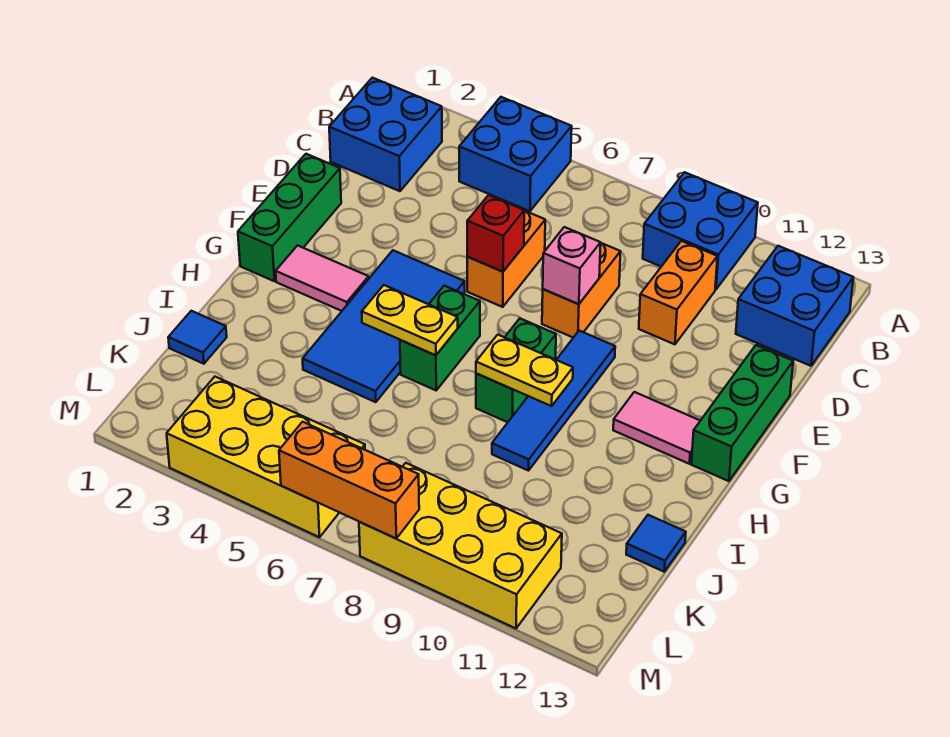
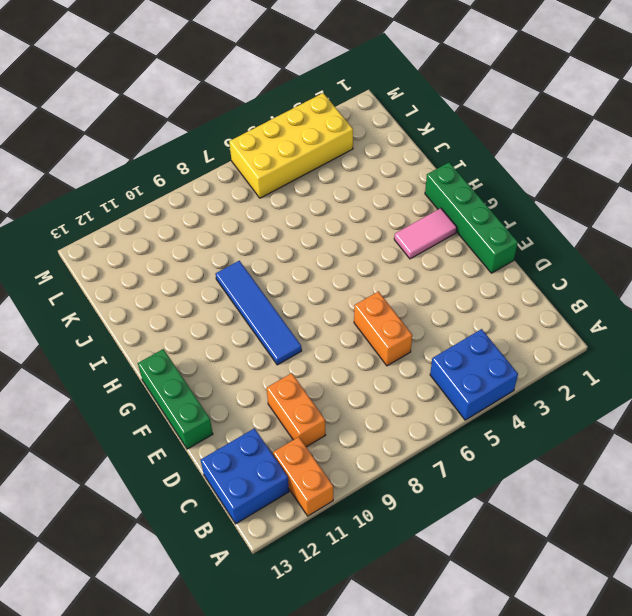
orange 1x2 brick [273,437,333,516] -> orange 1x2 brick moved to [542,243,621,338]
green 1x4 brick [425,162,518,273] -> green 1x3 brick [238,154,341,281]
none -> blue 2x2 brick [643,172,758,290]
none -> blue 2x2 brick [329,78,442,191]
none -> blue 2x4 tile [303,250,465,402]

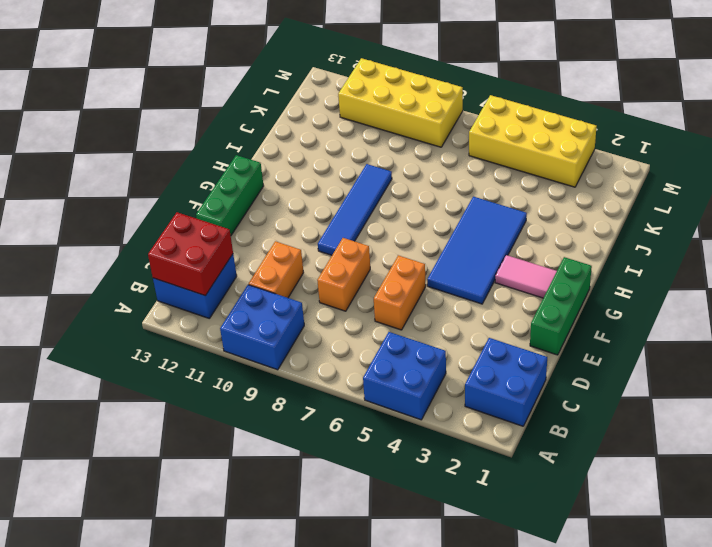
red 2x2 brick [148,212,233,296] -> none
none -> green 1x2 brick [400,286,480,390]
none -> green 1x2 brick [476,319,556,422]
none -> pink 1x2 tile [613,392,700,464]

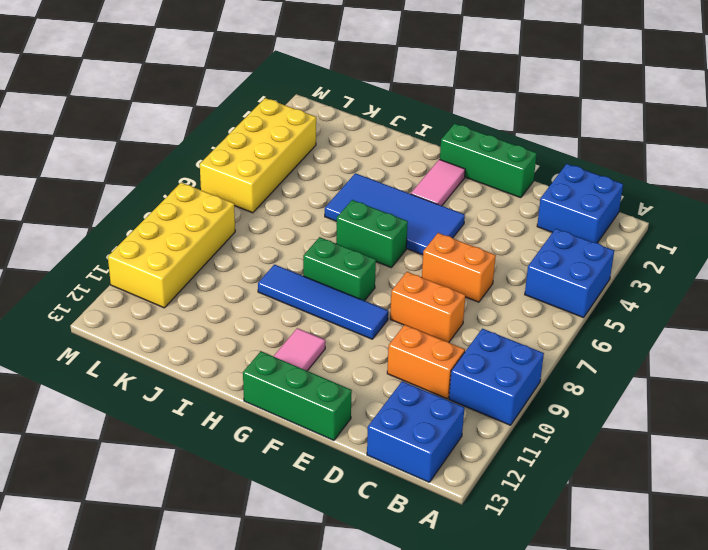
none -> blue 1x1 tile [168,311,227,364]
none -> blue 1x1 tile [626,515,686,572]
none -> red 1x1 brick [467,195,524,272]

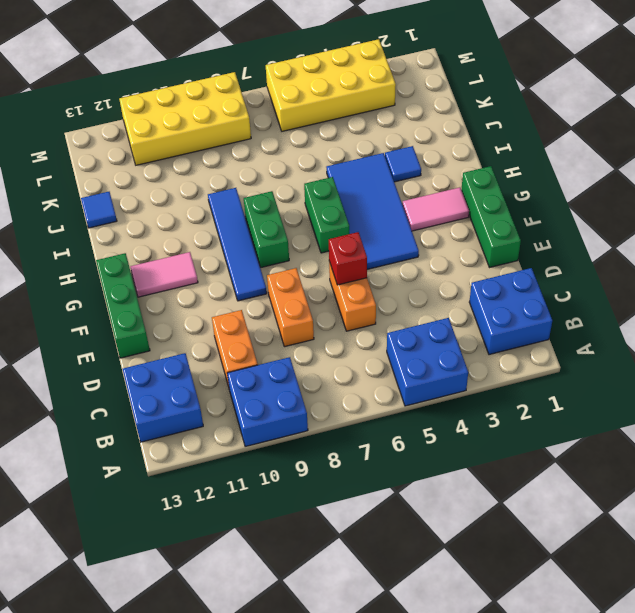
blue 1x1 tile [385,146,421,182] -> blue 1x1 tile moved to [168,311,227,364]
none -> pink 1x1 brick [543,227,601,304]
none -> yellow 1x2 plate [362,285,458,355]
none -> yellow 1x2 plate [476,335,573,406]

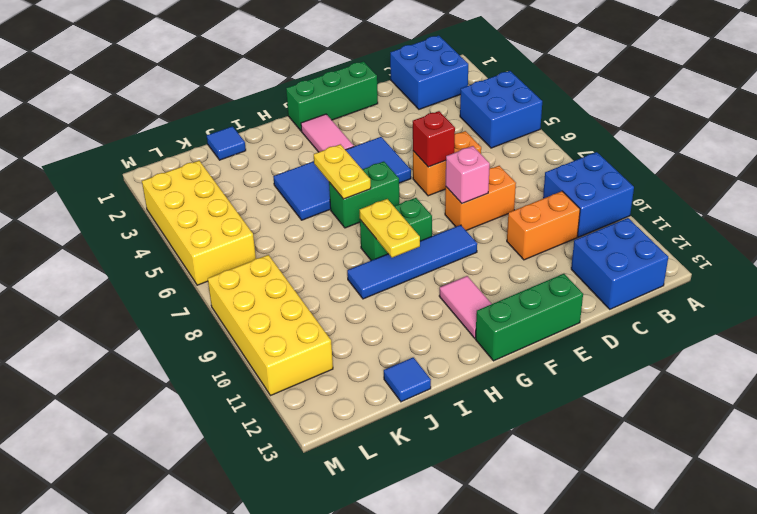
none -> orange 1x3 brick [279,422,419,538]

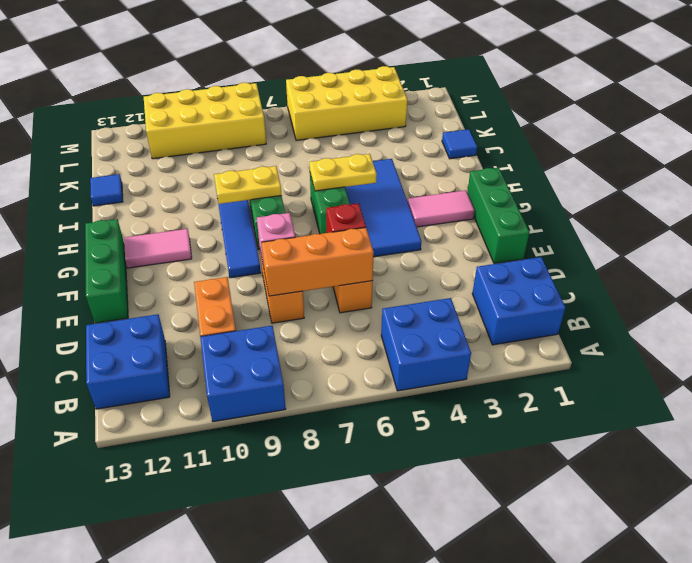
orange 1x3 brick [261,228,374,296] -> orange 1x3 brick moved to [279,422,419,538]

